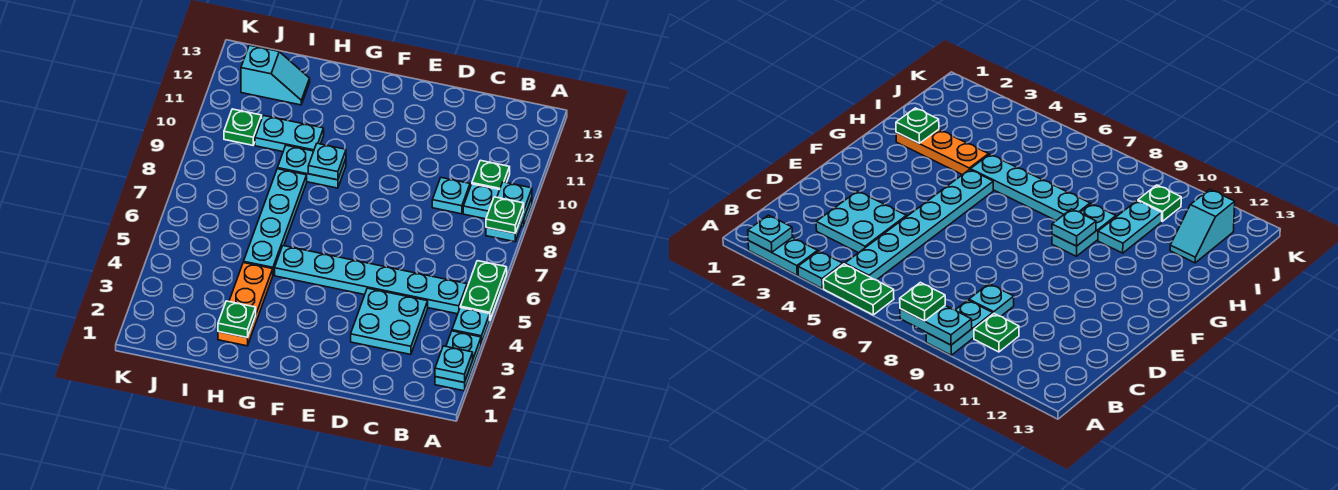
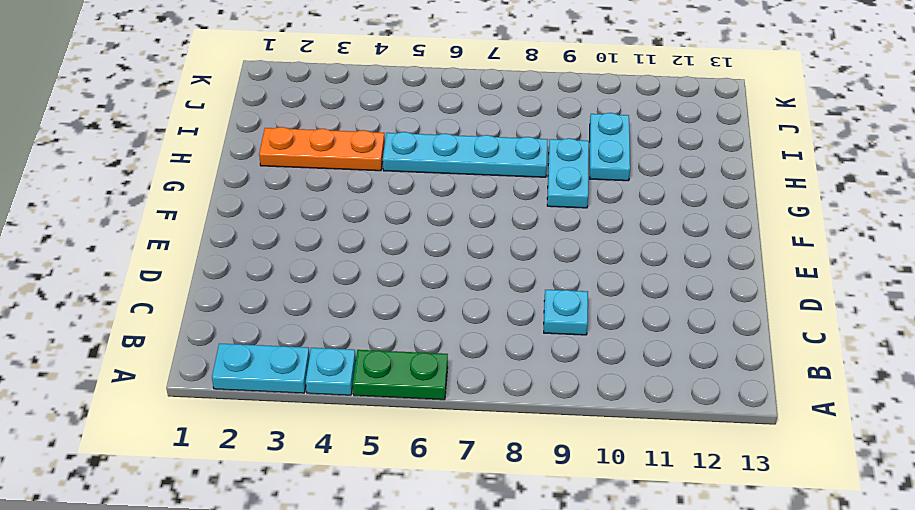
none -> cyan 1x2 plate [463,184,532,227]
none -> cyan 1x6 plate [275,246,467,314]
none -> green 1x1 plate [472,160,510,190]

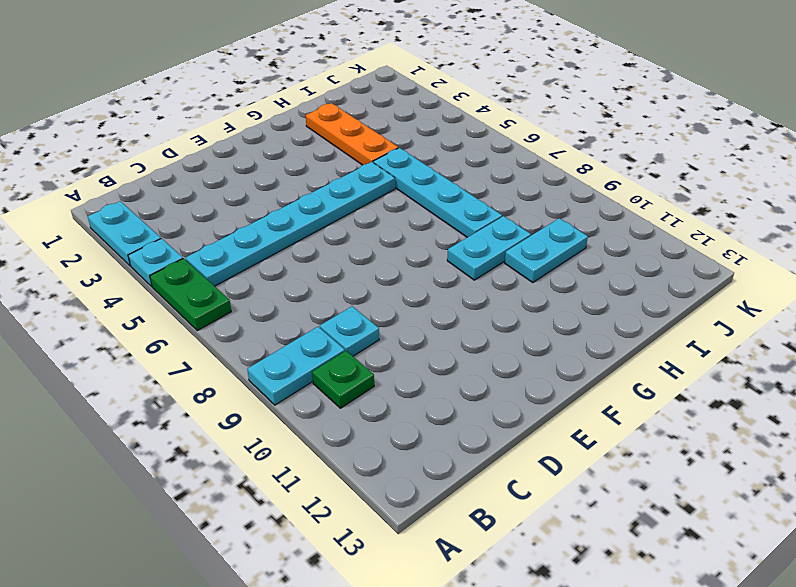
none -> cyan 2x2 plate [351,288,428,355]
none -> cyan 1x2 slope [241,45,310,105]
none -> green 1x1 plate [224,109,262,145]

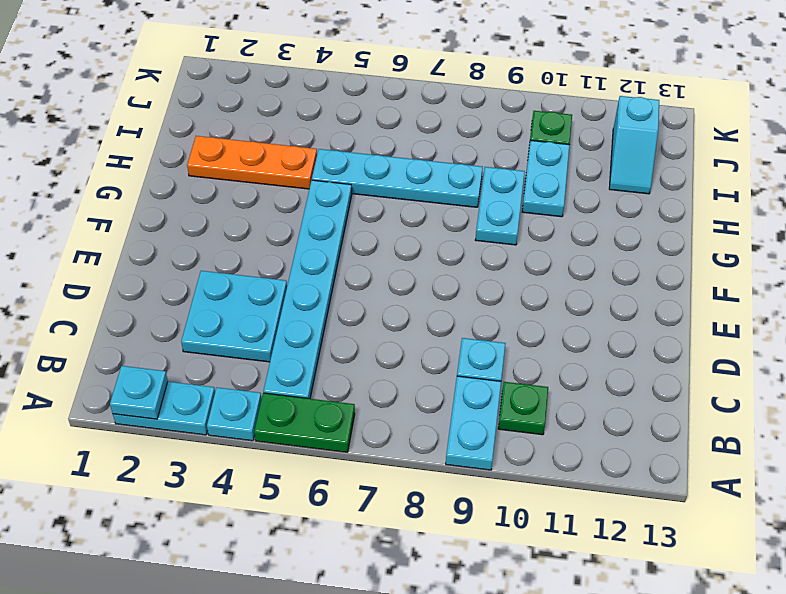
none -> cyan 1x2 plate [486,182,532,242]
none -> cyan 1x1 plate [308,143,346,180]
none -> green 1x1 plate [218,301,256,338]

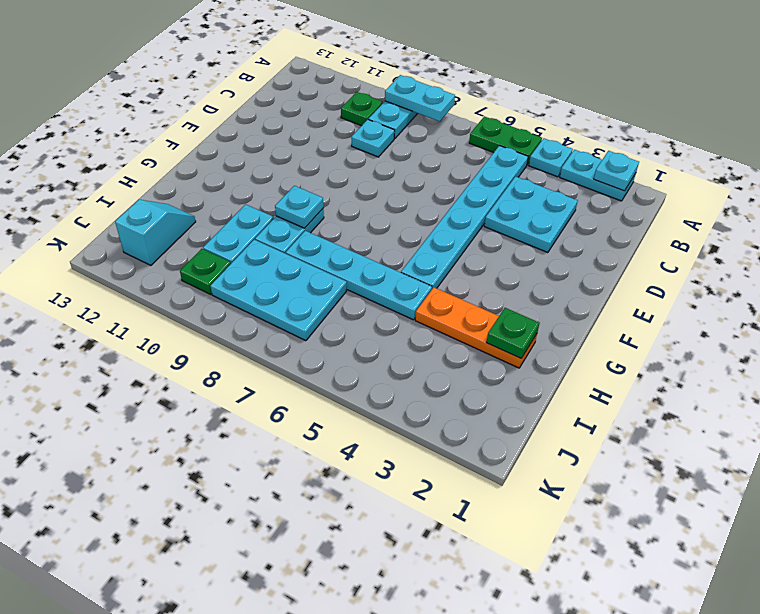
cyan 2x3 plate [210,240,347,341] -> none
none -> green 1x1 plate [486,197,524,233]

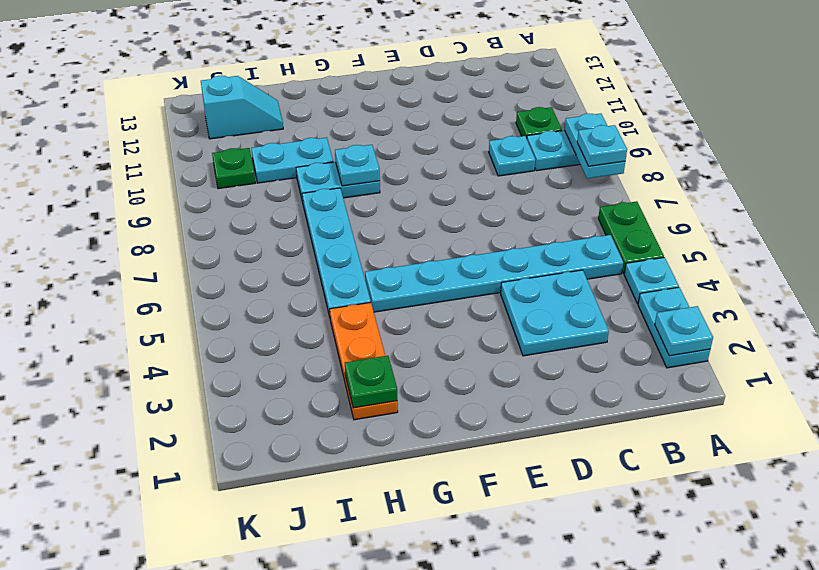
cyan 1x1 plate [577,125,627,166] -> green 1x1 plate [486,197,524,233]

